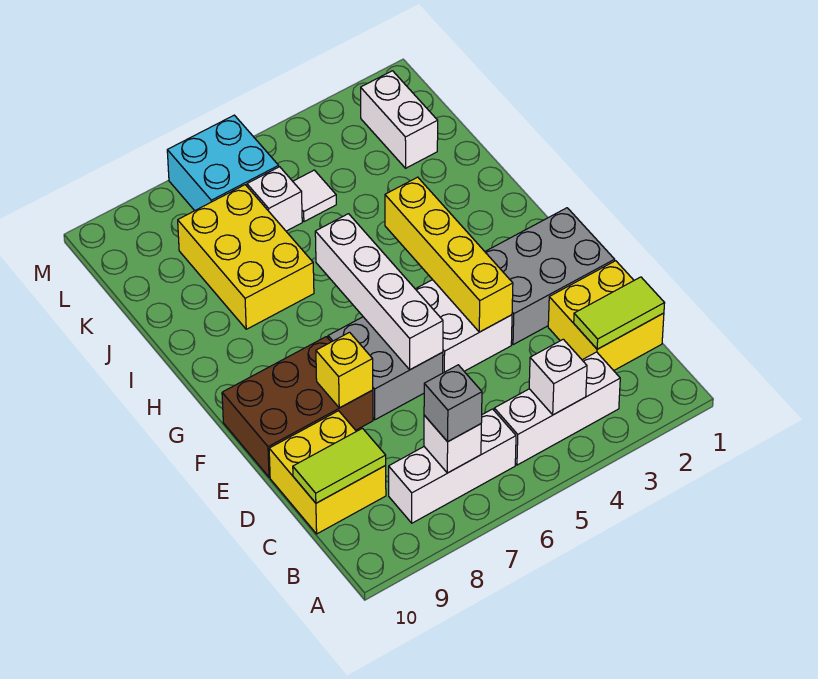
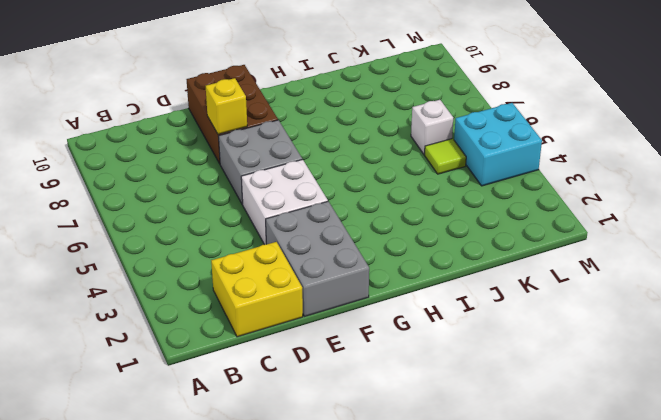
lime 1x1 tile [424,138,466,174] -> white 1x1 tile [293,170,336,222]
cyan 2x2 brick [454,103,542,186] -> cyan 2x2 brick moved to [167,115,279,211]
none -> white 1x3 brick [494,352,620,465]
none -> white 1x3 brick [389,409,516,523]
none -> yellow 2x2 brick [269,411,386,534]

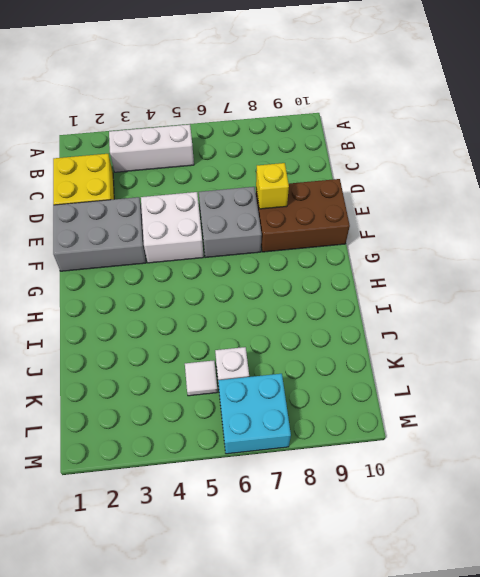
none -> white 1x3 brick [389,409,516,523]
none -> yellow 2x2 brick [269,411,386,534]
none -> yellow 2x3 brick [178,185,314,329]

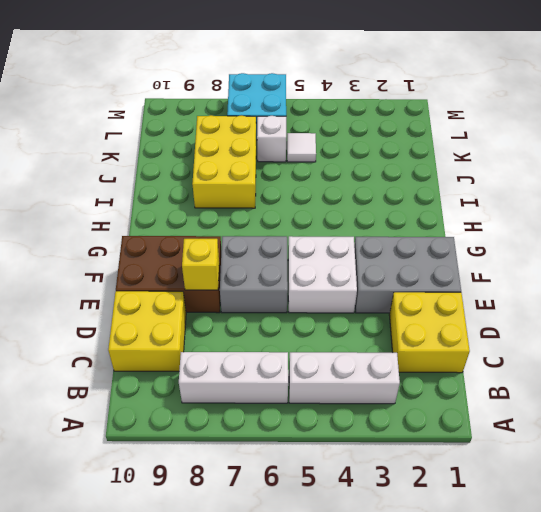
none -> white 1x2 brick [361,71,438,168]
none -> white 1x1 brick [529,339,587,415]
none -> white 1x1 brick [424,415,481,473]

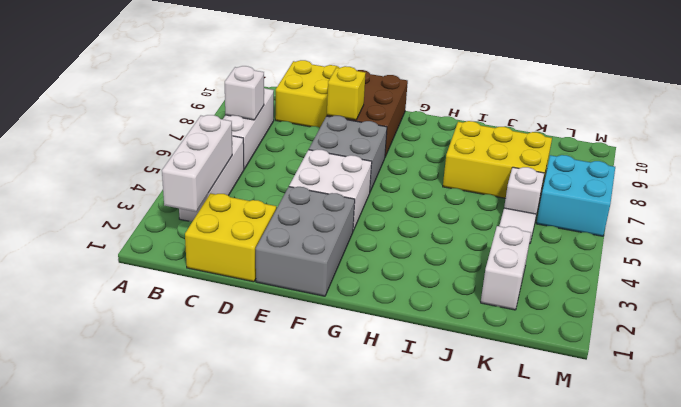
white 1x3 brick [162,115,232,212] -> white 1x1 brick [529,339,587,415]
white 1x2 brick [481,226,531,310] -> white 1x2 brick turned to [361,71,438,168]
none -> lime 1x2 tile [574,277,665,349]
none -> lime 1x2 tile [293,428,386,503]
none -> yellow 1x4 brick [385,177,513,332]

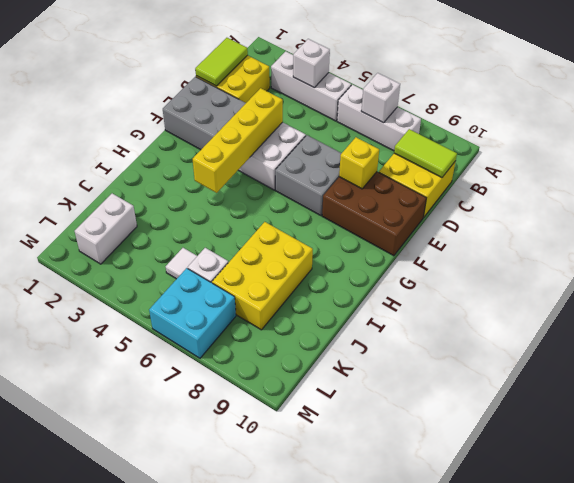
lime 1x2 tile [195,38,248,86] -> lime 1x2 tile turned to [574,277,665,349]
none -> white 1x4 brick [315,214,443,370]
none -> grey 1x1 brick [424,365,482,442]

